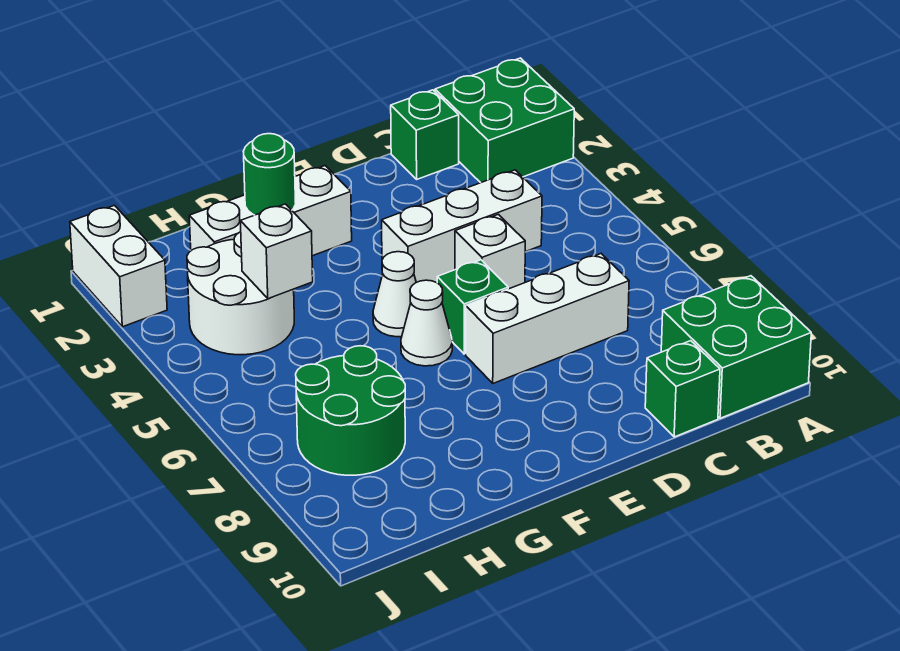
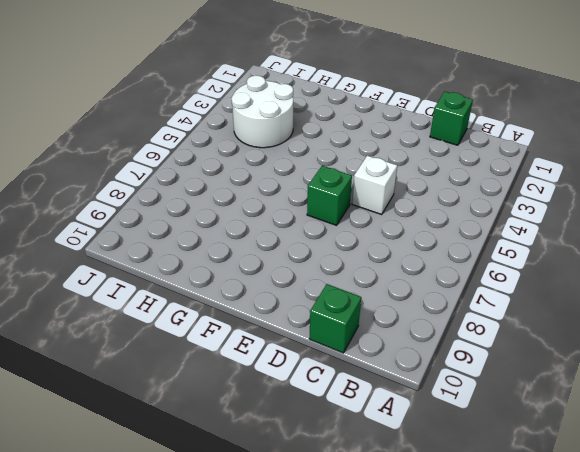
none -> green 2x2 brick [435,58,574,183]
none -> green 2x2 brick [661,276,811,418]
none -> white 1x3 brick [382,170,542,283]

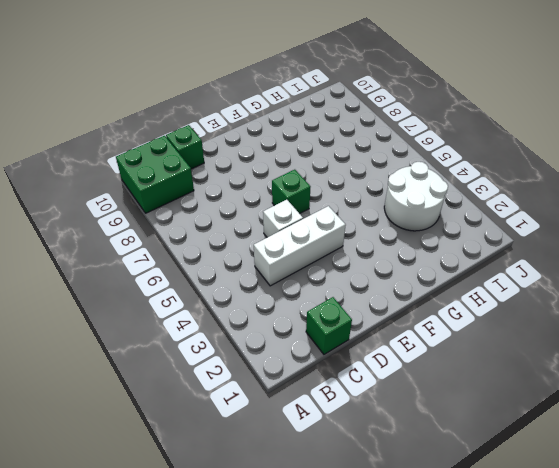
none -> green 2x2 brick [435,58,574,183]
none -> white 1x3 brick [466,254,629,383]
none -> white 1x3 brick [189,166,352,256]

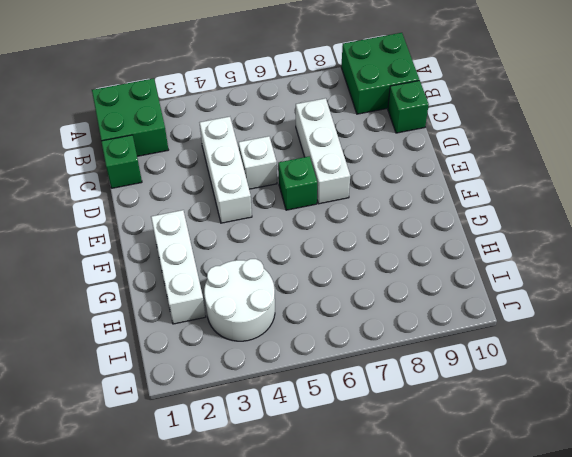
none -> white 1x1 cone [373,252,416,337]
none -> white 1x1 cone [401,280,452,366]
none -> green 2x2 round brick [296,346,405,475]

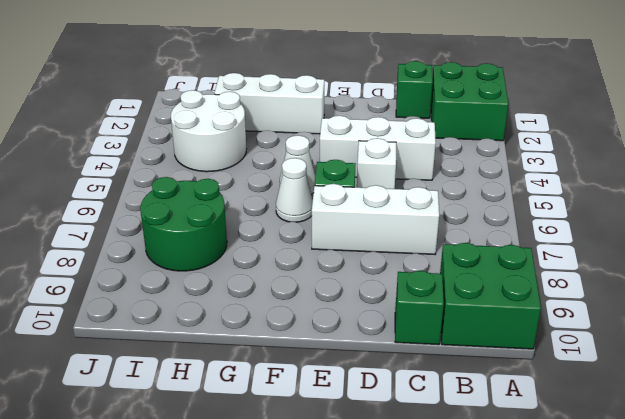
none -> white 1x2 brick [70,205,167,327]
none -> green 1x1 round brick [243,134,296,215]
none -> white 1x1 brick [240,204,313,299]

